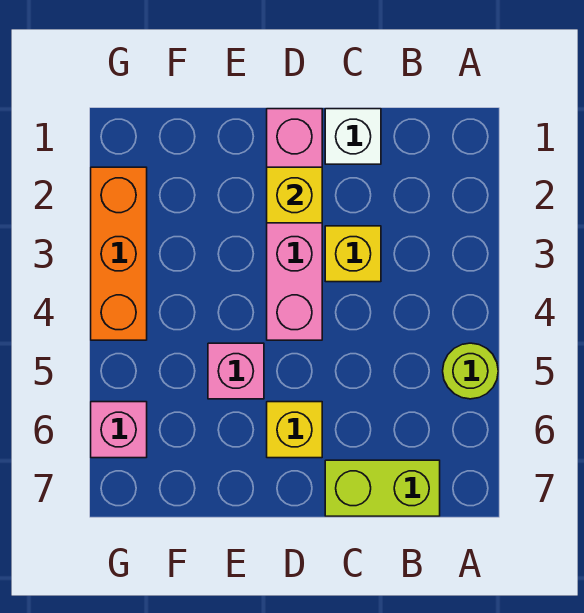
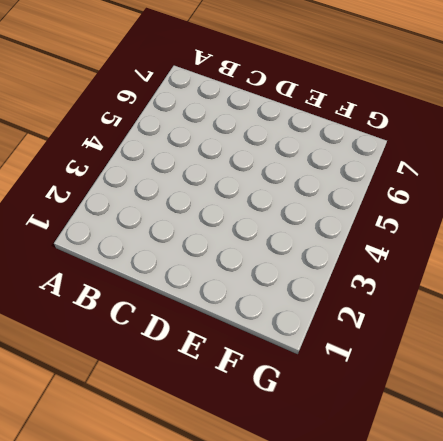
none -> lime 1x1 round brick [443,343,498,399]
none -> lime 1x2 brick [325,460,440,516]

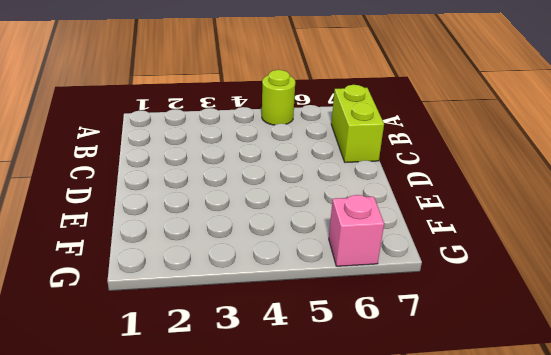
none -> white 1x1 brick [325,109,381,164]
none -> yellow 1x1 brick [325,226,381,282]

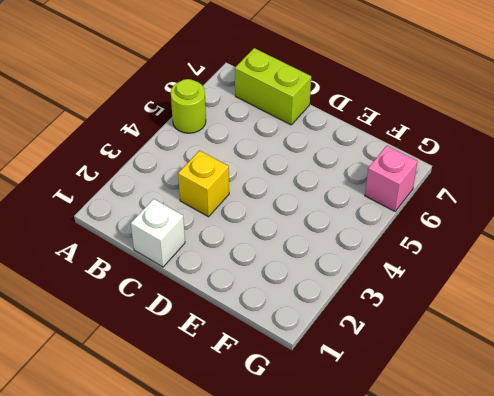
none -> pink 1x4 brick [267,109,322,340]
none -> yellow 1x1 brick [267,402,322,458]

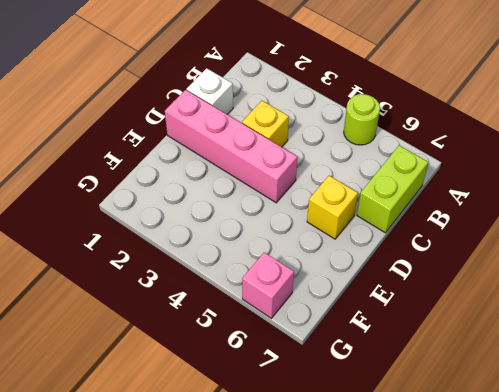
none -> pink 1x1 brick [208,343,264,399]
none -> orange 1x3 brick [91,167,147,340]

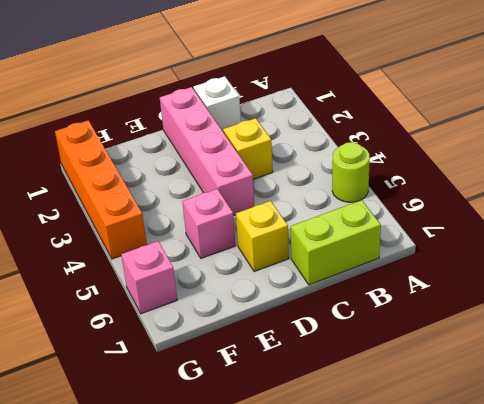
orange 1x4 brick [55,120,147,259] -> orange 1x3 brick [91,167,147,340]
none -> yellow 1x1 brick [267,167,322,223]

